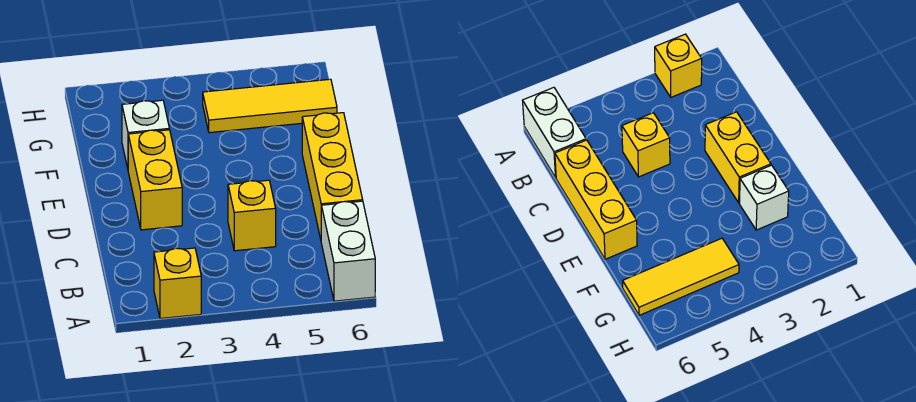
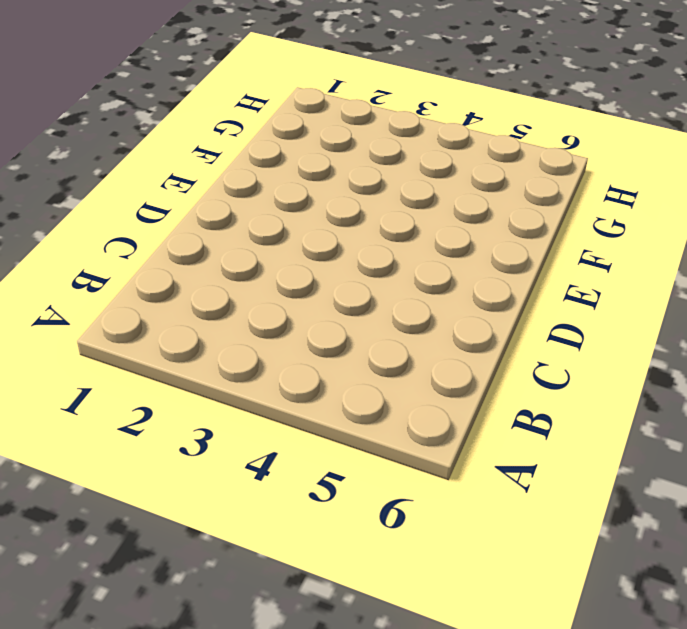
none -> yellow 1x1 brick [154,248,201,319]
none -> white 1x2 brick [321,201,375,301]

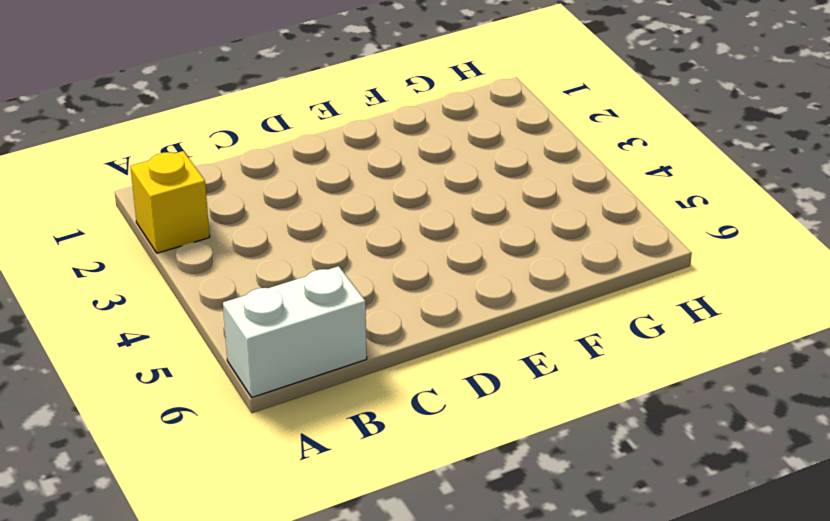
none -> yellow 1x1 brick [228,180,276,251]
none -> yellow 1x3 brick [302,113,363,239]

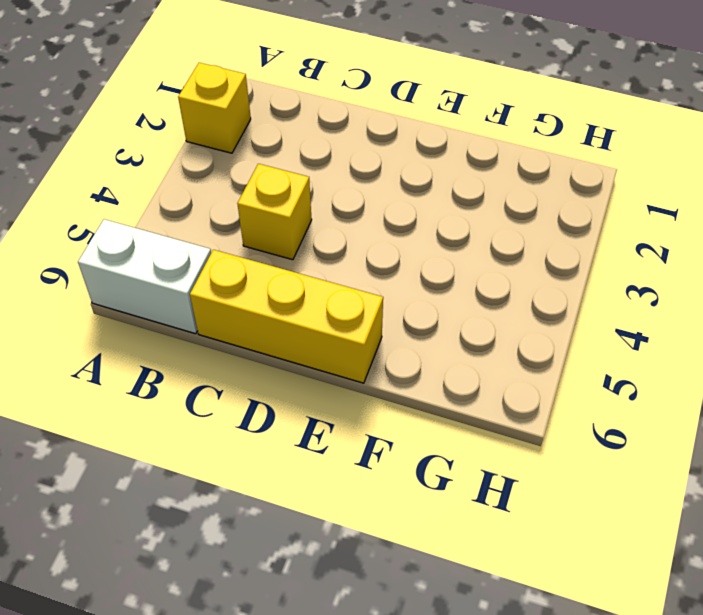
none -> yellow 1x2 brick [128,130,182,230]
none -> white 1x1 brick [122,100,169,168]

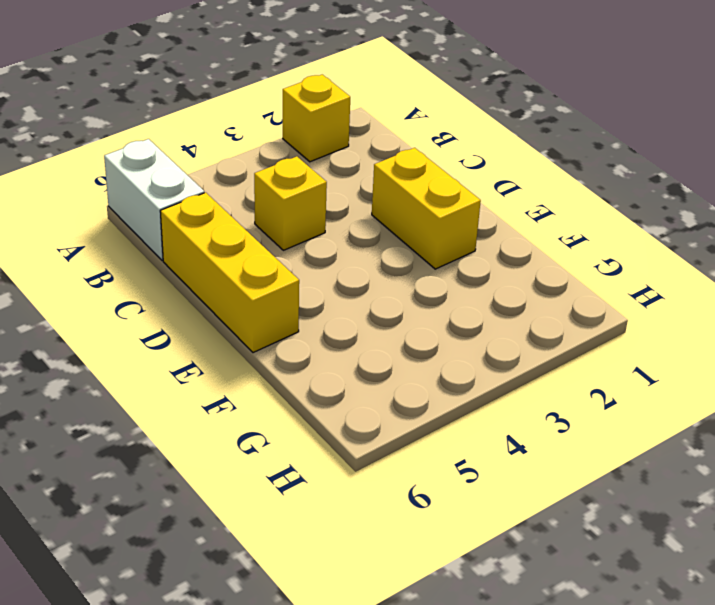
none -> white 1x1 brick [122,100,169,168]
none -> yellow 1x3 tile [203,79,337,133]

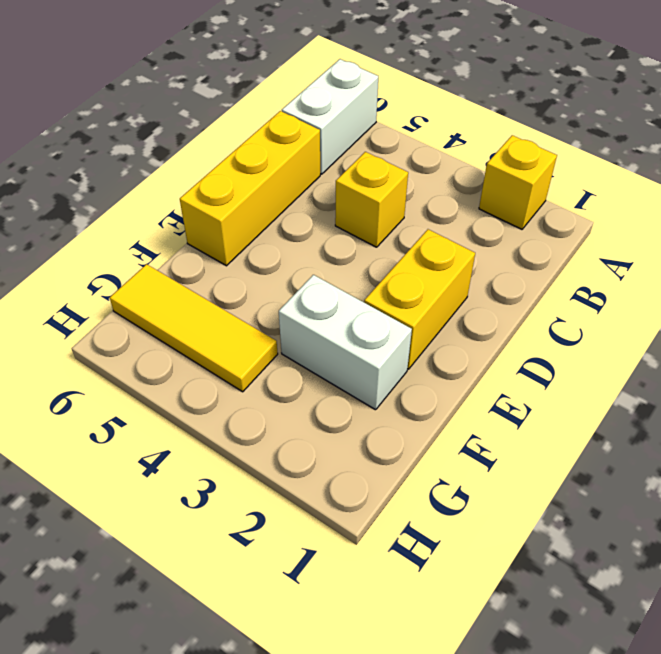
white 1x2 brick [279,275,412,410] -> white 1x1 brick [122,100,169,168]

